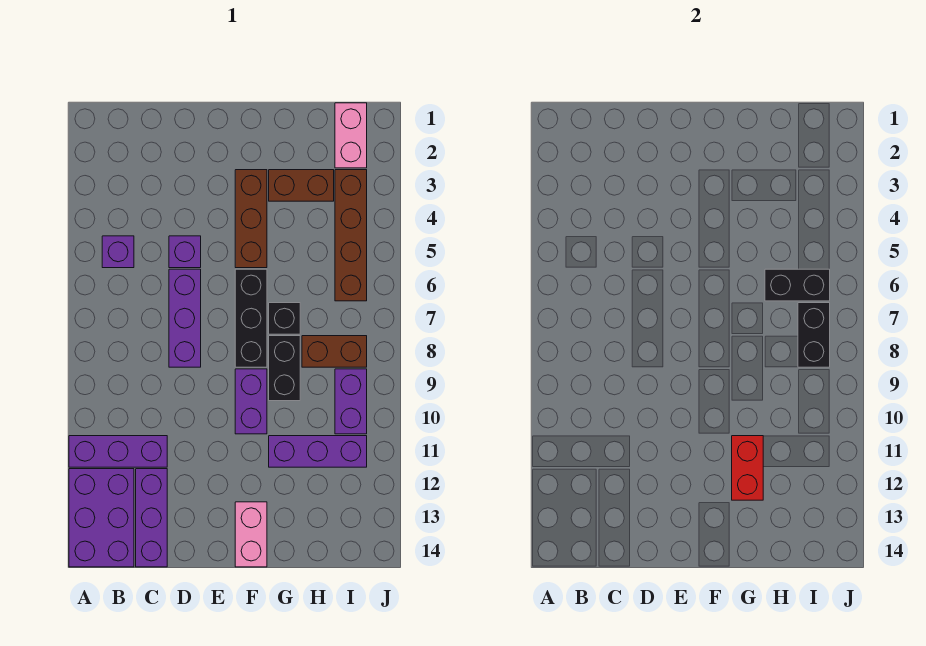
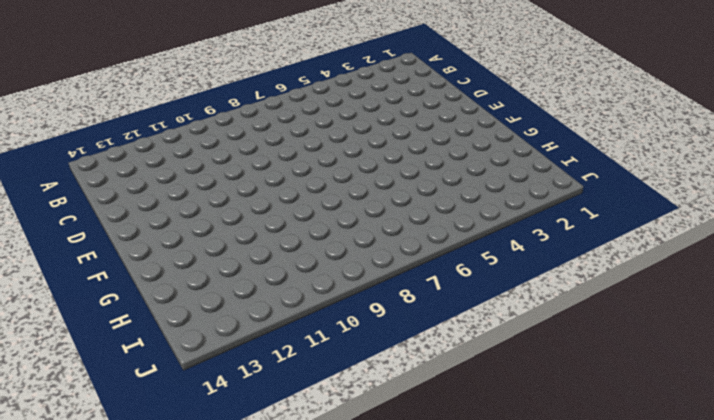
none -> purple 1x3 brick [69,436,167,467]
none -> purple 2x3 brick [69,469,134,567]
none -> purple 1x1 brick [102,236,134,268]

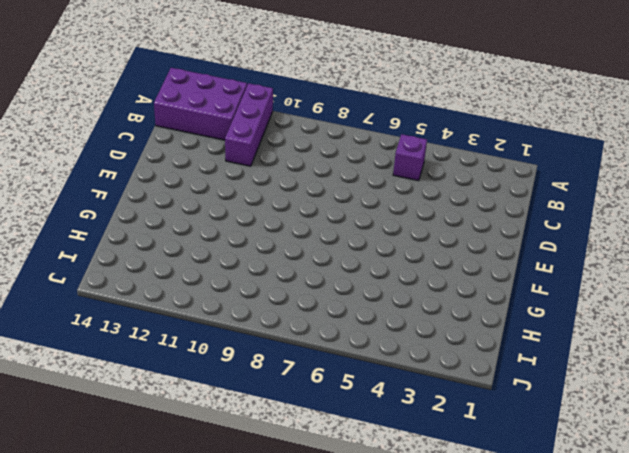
none -> purple 1x3 brick [136,469,167,567]
none -> purple 1x1 brick [169,236,201,268]
none -> purple 1x3 brick [169,269,201,367]

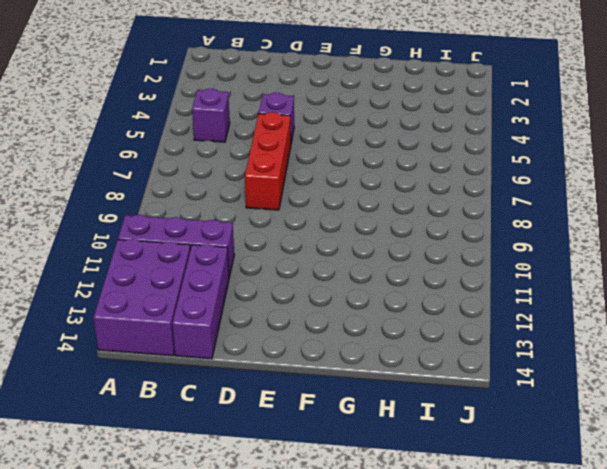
red 1x3 brick [245,112,291,210] -> purple 1x3 brick [169,269,201,367]
none -> brown 1x3 brick [235,170,267,268]
none -> black 1x3 brick [235,269,267,367]
none -> purple 1x2 brick [235,369,267,434]

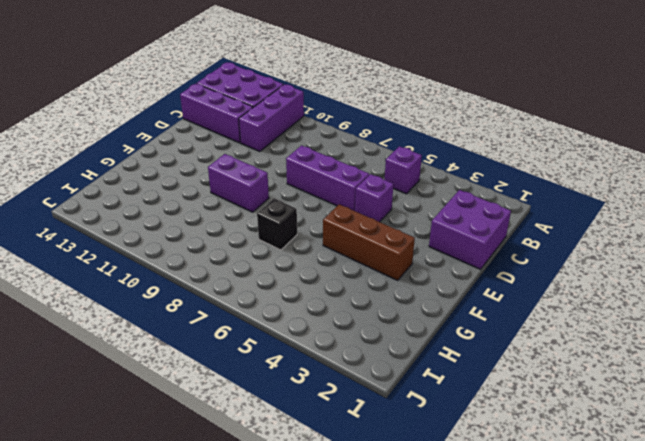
purple 2x2 brick [429,190,511,269] -> none
none -> black 1x3 brick [235,269,267,367]
none -> pink 1x2 brick [235,502,267,567]
none -> brown 1x2 brick [269,170,334,201]

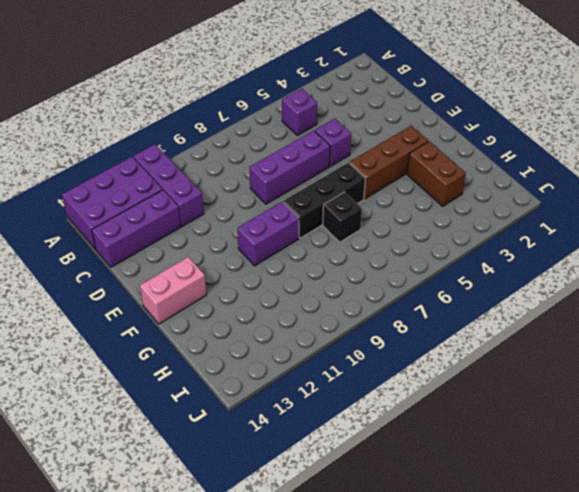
none -> black 1x2 brick [269,336,300,401]
none -> purple 1x3 brick [269,436,367,467]
none -> brown 1x2 brick [302,336,367,367]

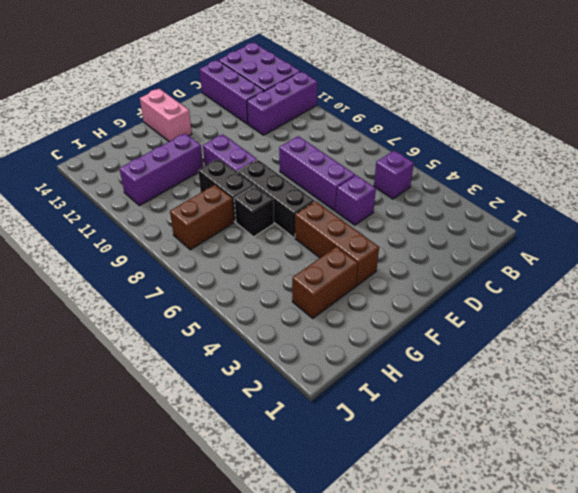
none -> pink 1x2 brick [335,103,367,168]
none -> brown 1x4 brick [335,170,367,301]
none -> purple 1x2 brick [335,369,367,434]

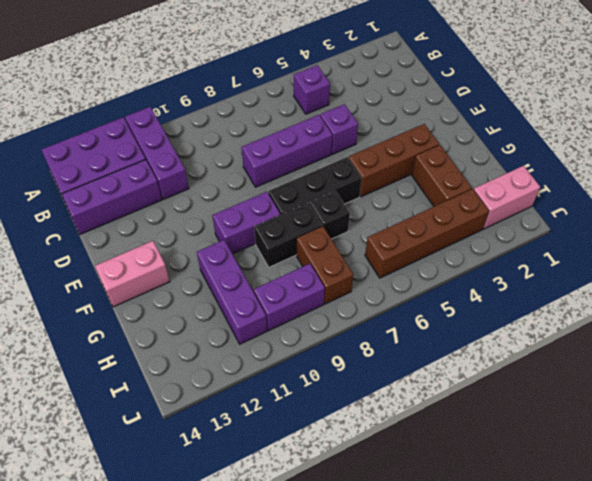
none -> red 1x2 brick [732,436,763,500]
none -> black 1x2 brick [765,269,830,301]
none -> black 1x2 brick [798,303,830,367]

